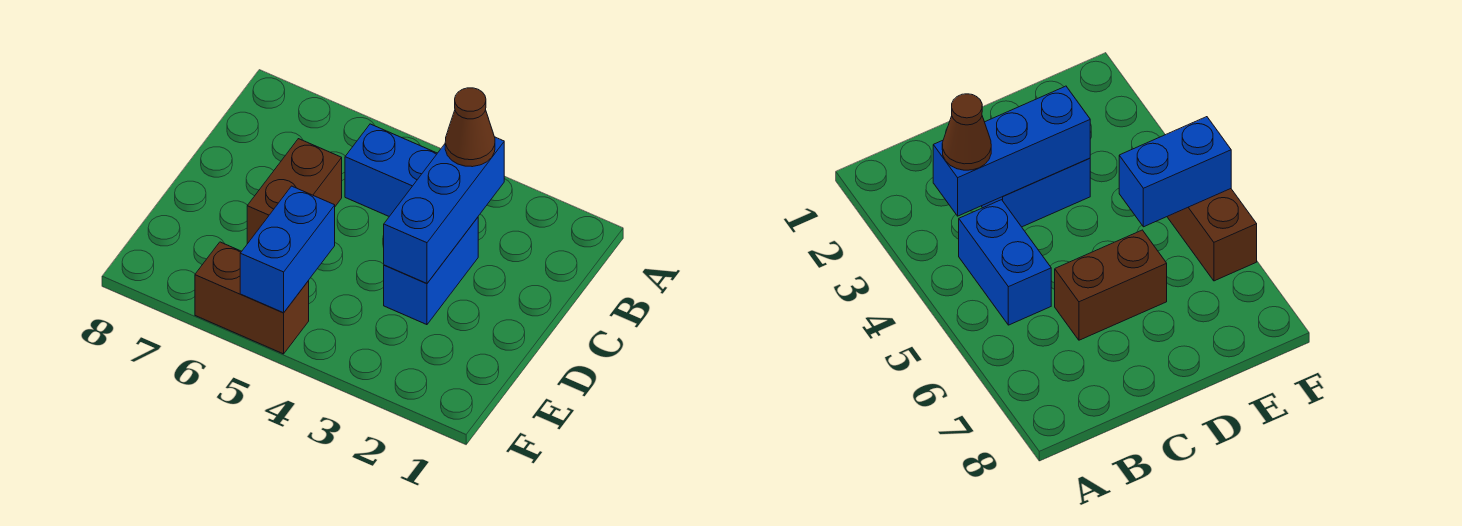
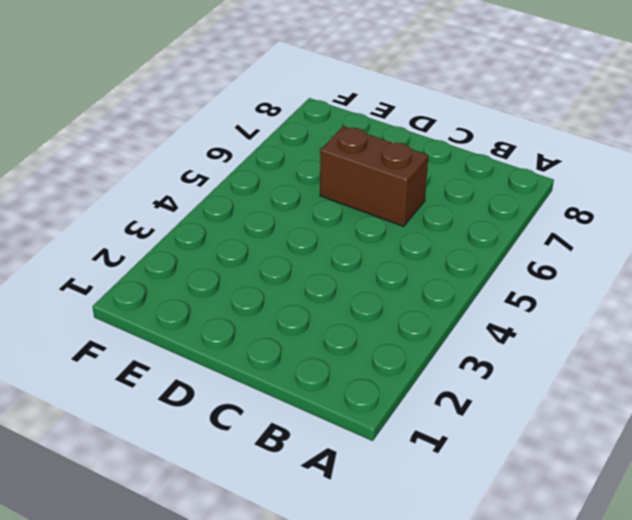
none -> blue 1x2 brick [345,124,437,216]
none -> blue 1x2 brick [384,217,478,325]

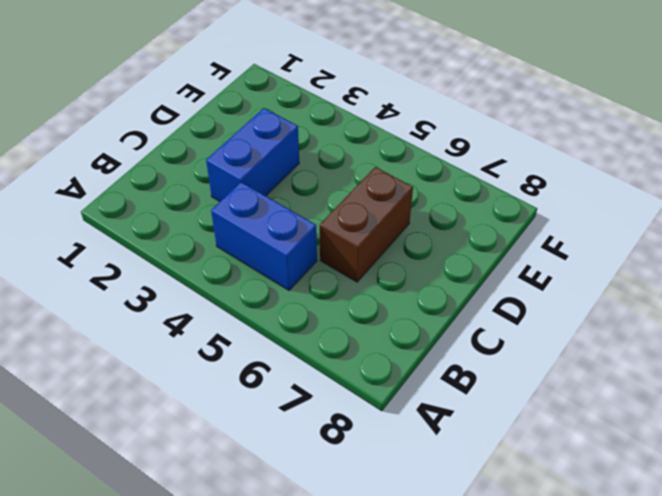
none -> brown 1x2 brick [195,242,309,354]
none -> blue 1x3 brick [384,137,504,284]

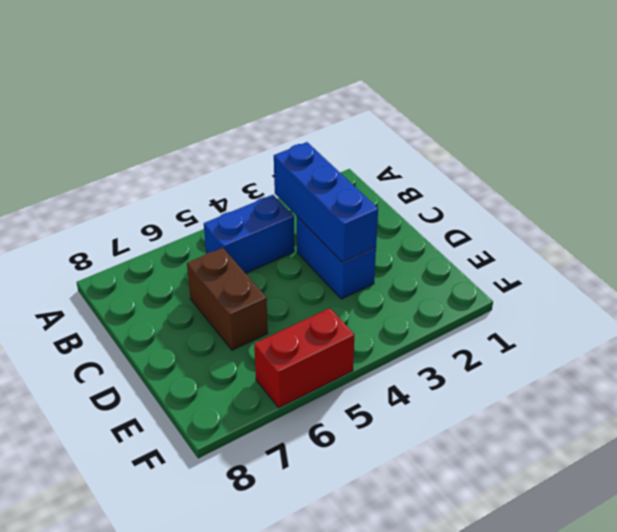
red 1x2 brick [254,308,354,408] -> brown 1x2 brick [195,242,309,354]
none -> blue 1x2 brick [240,186,335,313]
none -> brown 1x1 cone [445,88,495,167]

